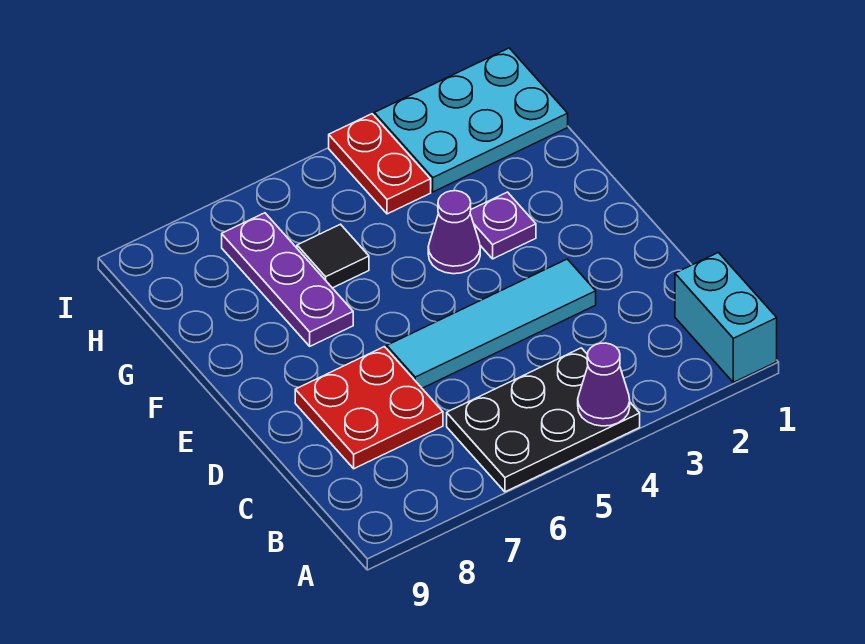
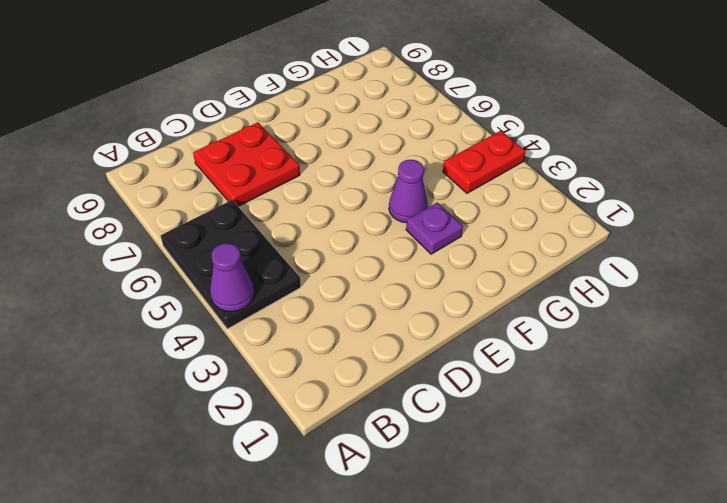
none -> cyan 1x2 brick [675,253,777,382]
none -> cyan 1x4 tile [387,259,596,388]

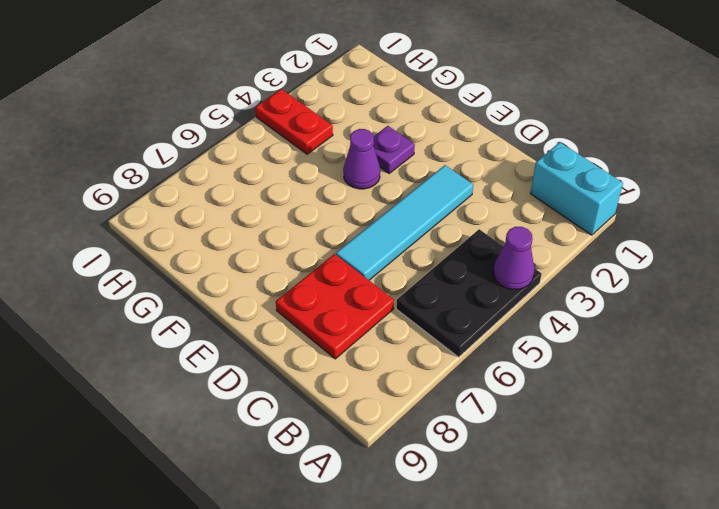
none -> purple 1x3 plate [222,213,353,346]
none -> black 1x1 tile [297,224,369,288]

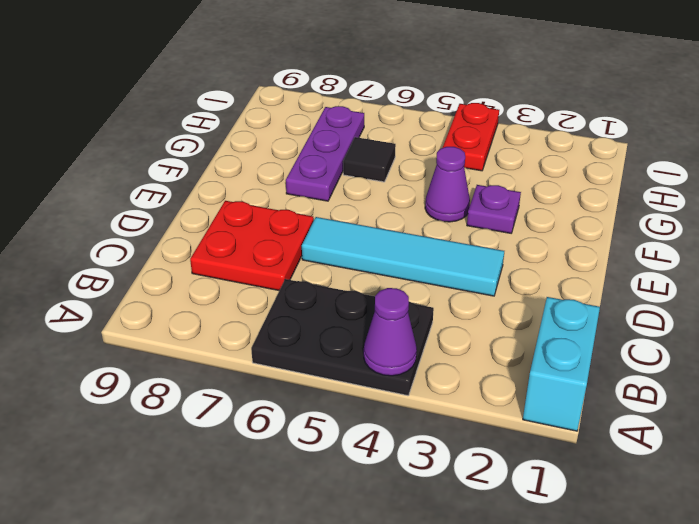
none -> cyan 2x3 plate [374,48,568,192]

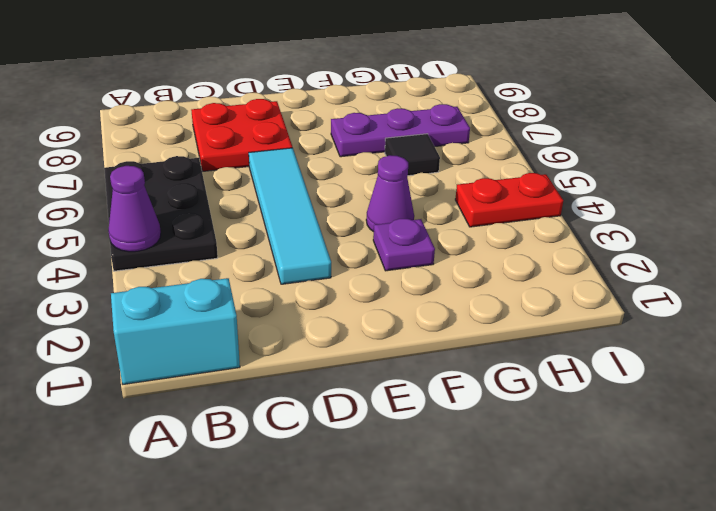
none -> cyan 2x3 plate [374,48,568,192]

